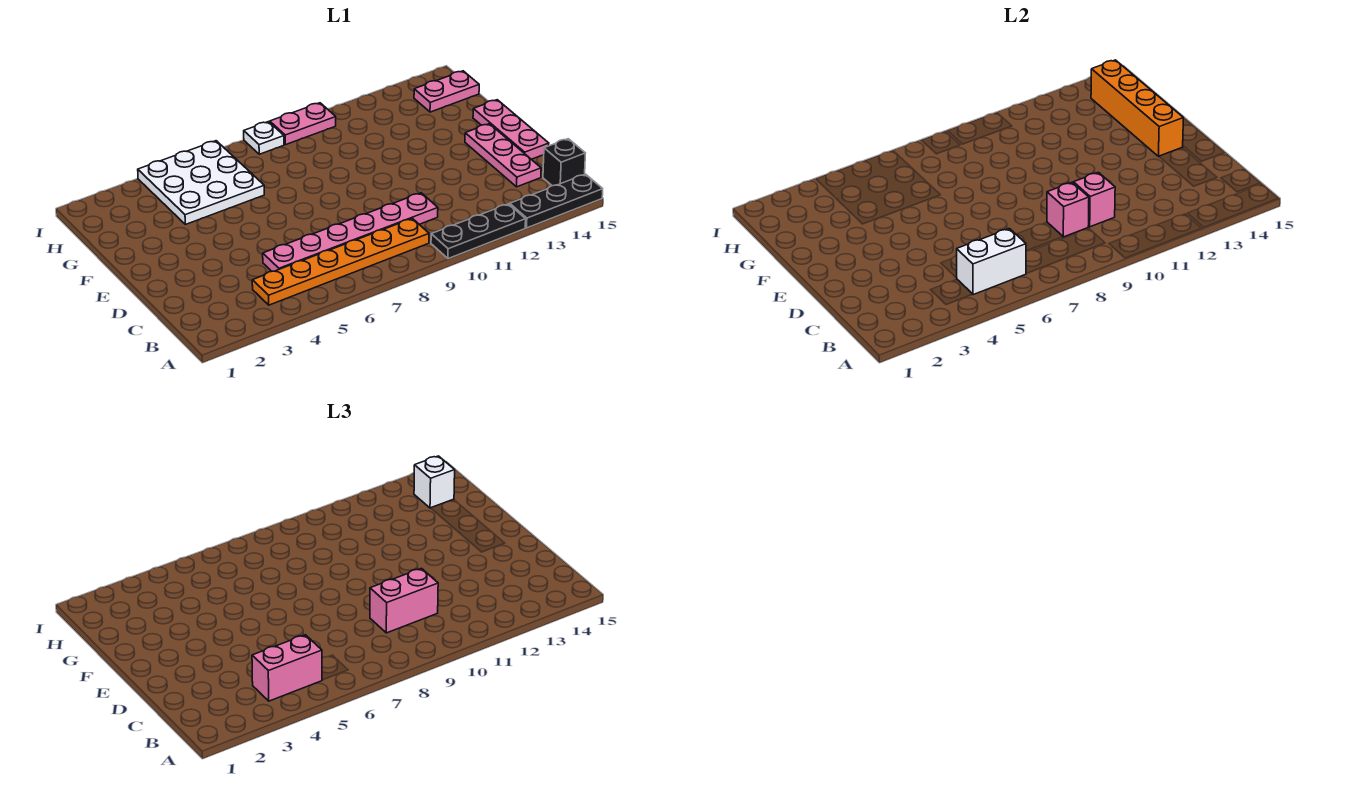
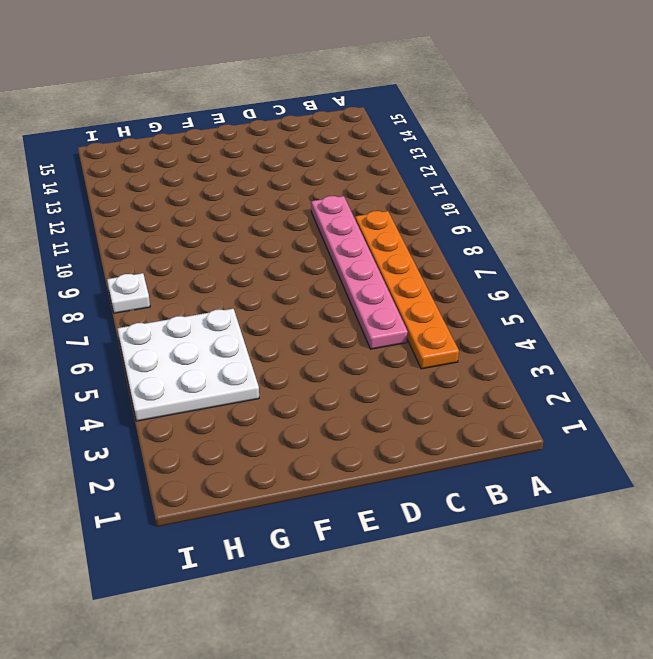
none -> black 1x3 plate [431,204,526,259]
none -> black 1x3 plate [510,174,603,228]
none -> black 1x1 brick [543,139,585,186]

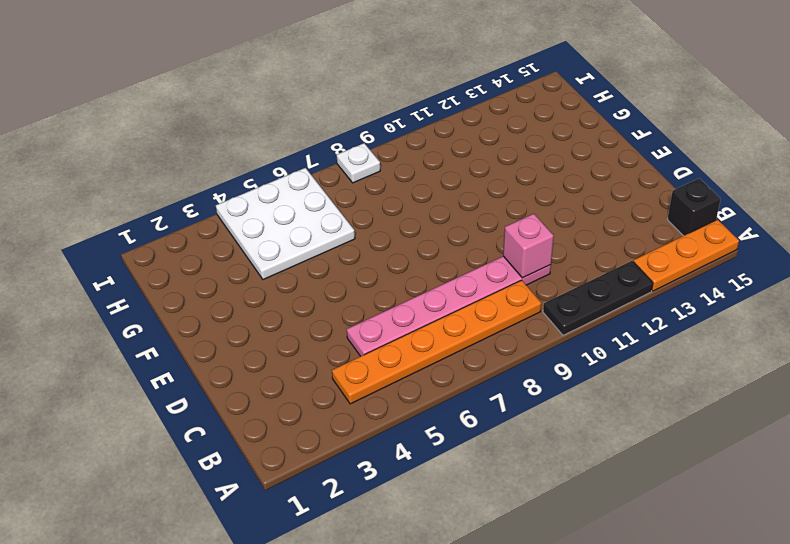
orange 1x3 plate [633,220,739,291] -> black 1x3 plate [510,174,603,228]
none -> pink 1x3 plate [465,124,541,187]
none -> pink 1x3 plate [473,100,549,159]
none -> pink 1x2 plate [414,71,479,112]

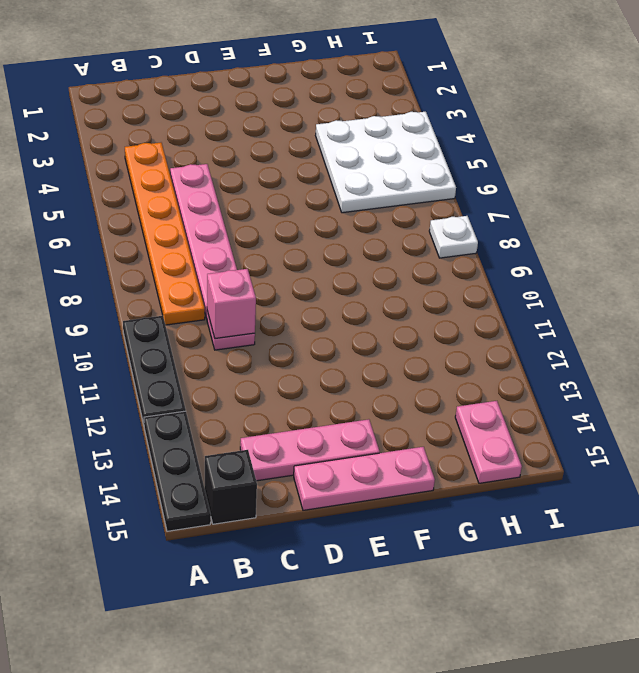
none -> pink 1x2 plate [270,103,336,145]
none -> white 1x2 brick [957,229,1026,295]
none -> pink 1x1 brick [1047,182,1089,237]

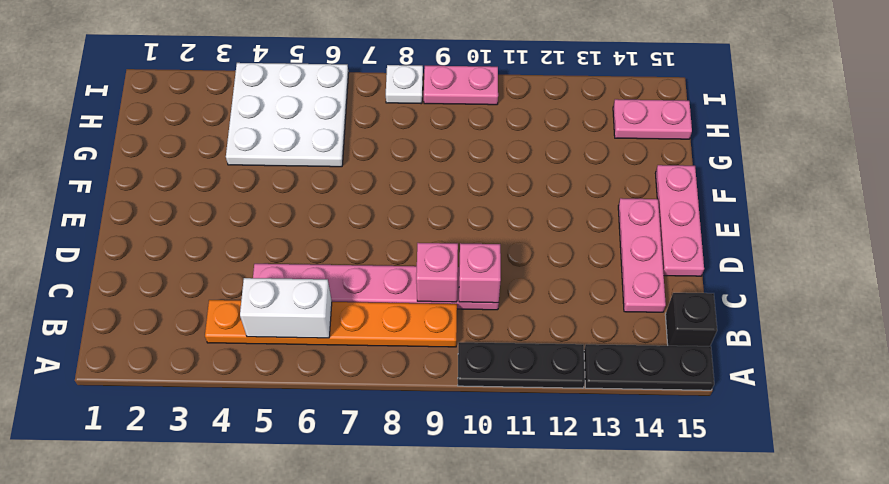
none -> orange 1x4 brick [1091,60,1183,157]
none -> pink 1x2 brick [252,635,322,701]
none -> pink 1x2 brick [370,568,438,633]

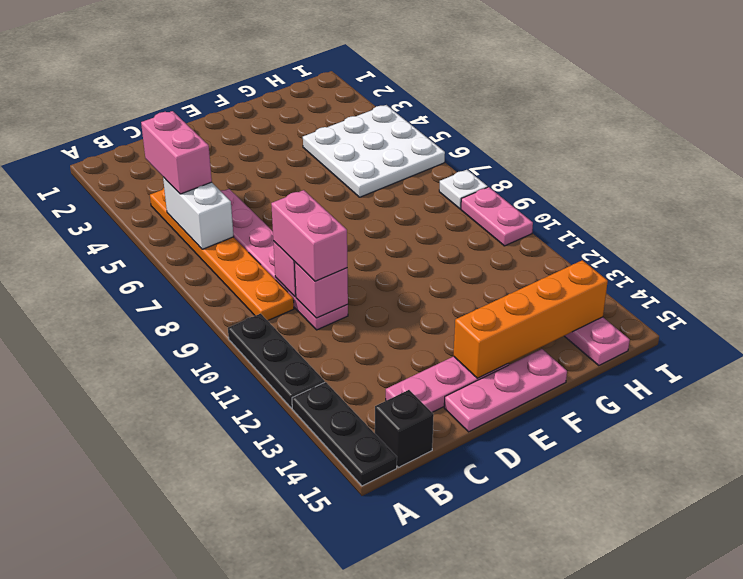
none -> white 1x1 brick [414,456,455,508]

